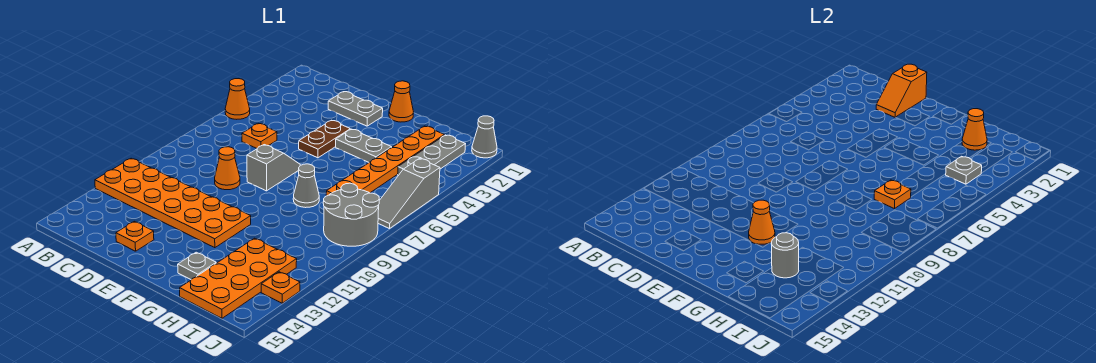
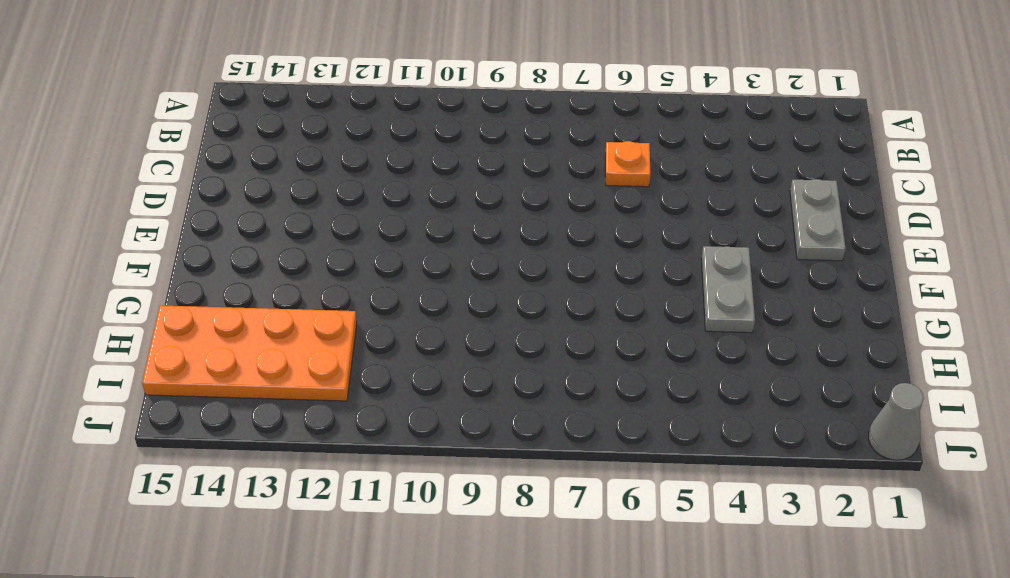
none -> orange 1x1 cone [225,79,250,119]
none -> orange 2x6 plate [95,158,251,248]
none -> orange 1x1 cone [215,147,240,190]

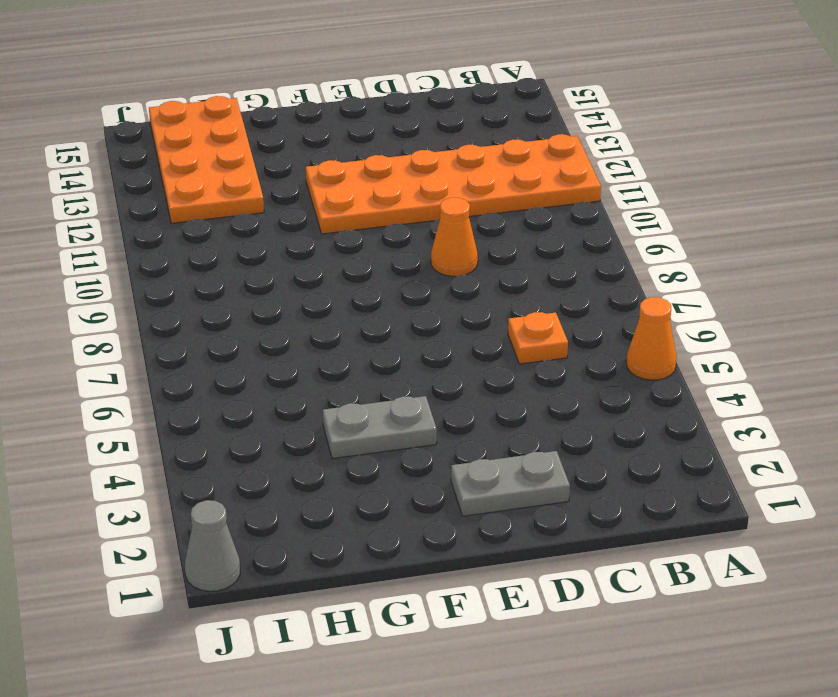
none -> orange 1x1 plate [116,221,154,251]
none -> brown 1x2 plate [299,120,350,158]
none -> grey 1x2 slope [247,145,300,191]

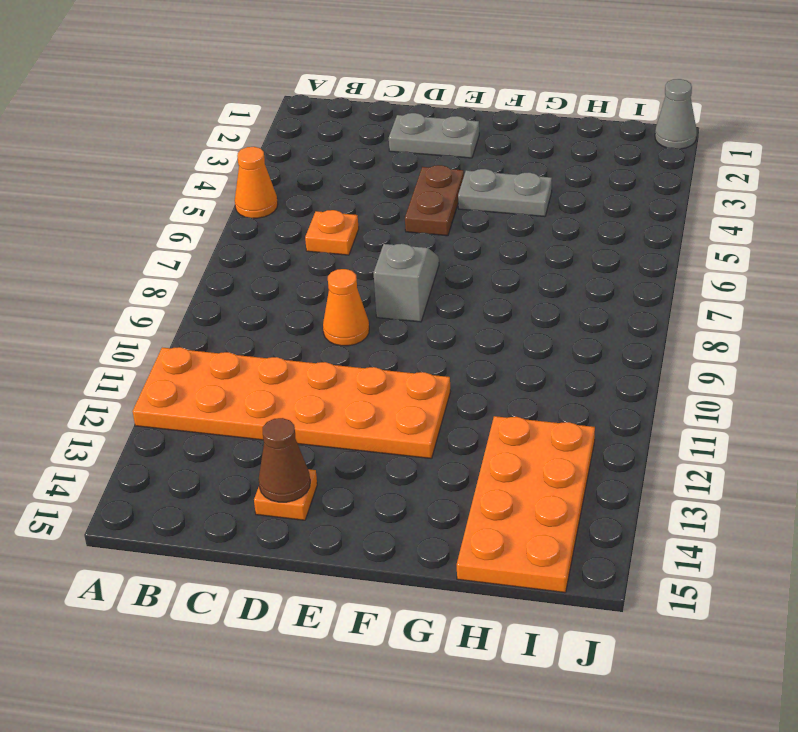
brown 1x1 cone [259,418,310,502] -> none
none -> orange 1x1 cone [389,81,414,122]
none -> grey 1x1 cone [293,164,319,208]
none -> grey 1x1 plate [178,252,216,280]

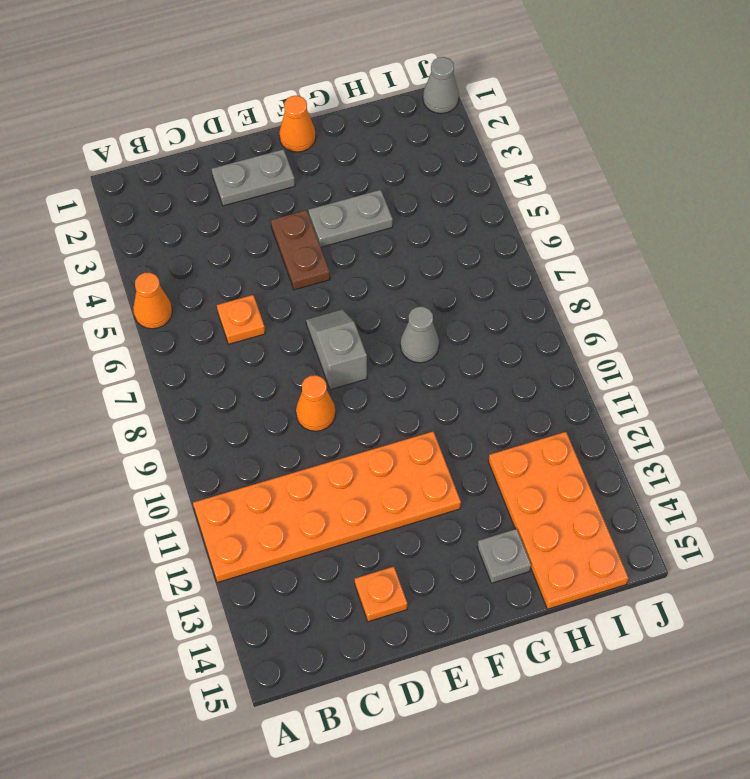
none -> orange 1x6 plate [326,126,444,196]
none -> grey 1x3 plate [398,135,465,176]
none -> grey 2x2 round brick [323,183,379,246]

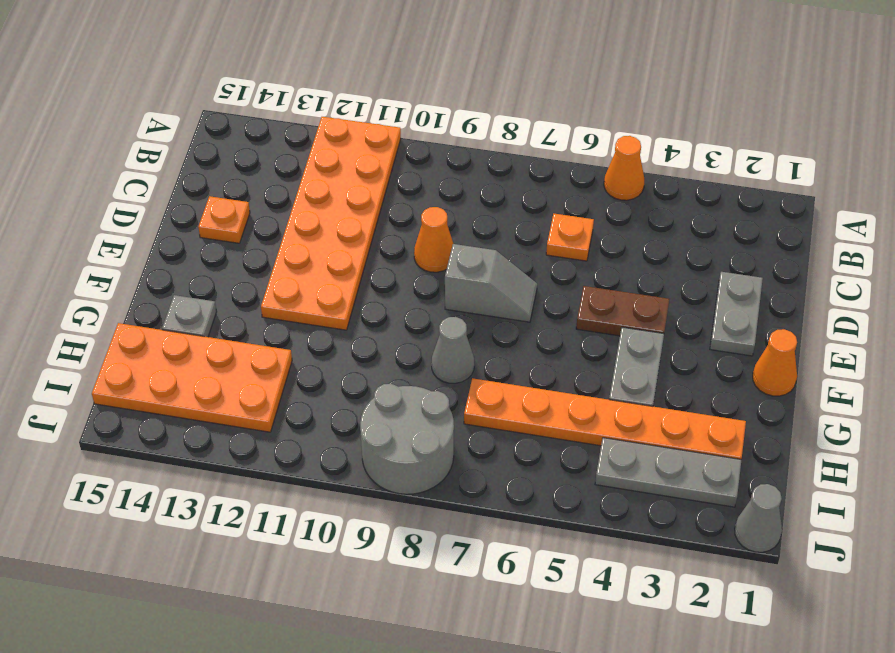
none -> grey 1x3 slope [378,159,440,229]
none -> orange 1x1 plate [261,272,300,303]
none -> orange 1x2 slope [876,64,927,117]

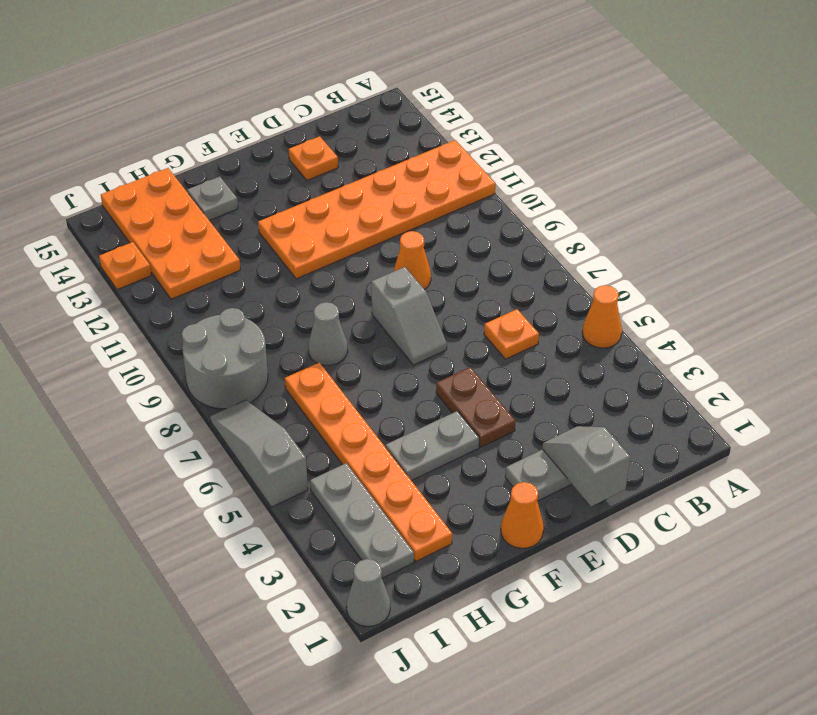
grey 1x2 slope [542,426,630,506] -> orange 1x2 slope [876,64,927,117]
none -> orange 1x1 cone [749,200,775,244]
none -> orange 1x1 cone [962,109,987,150]
none -> orange 1x1 plate [874,180,911,209]

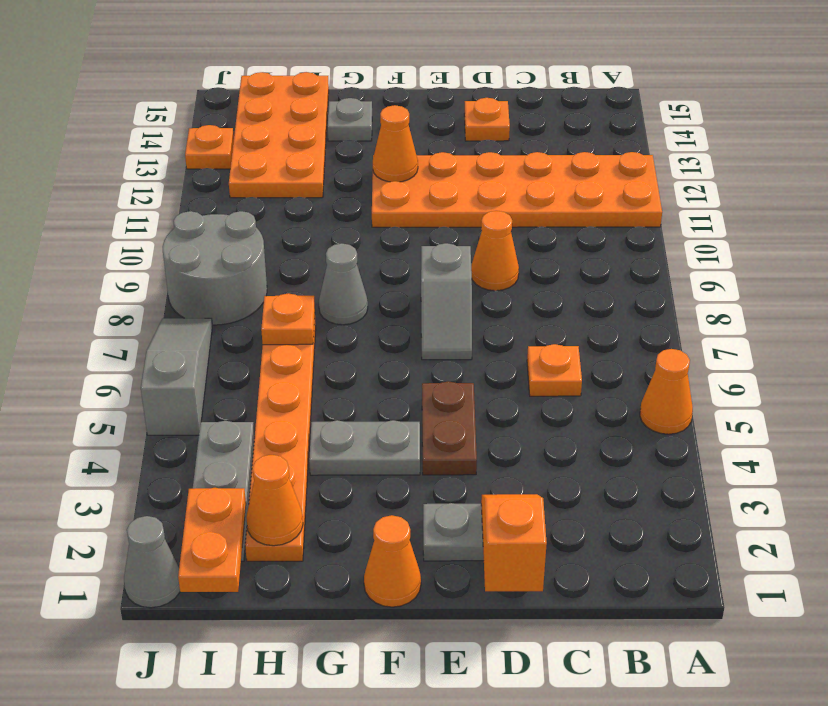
orange 1x2 plate [178,488,246,592] -> none
none -> grey 1x1 round brick [771,233,799,278]
none -> grey 1x1 plate [946,156,982,184]

